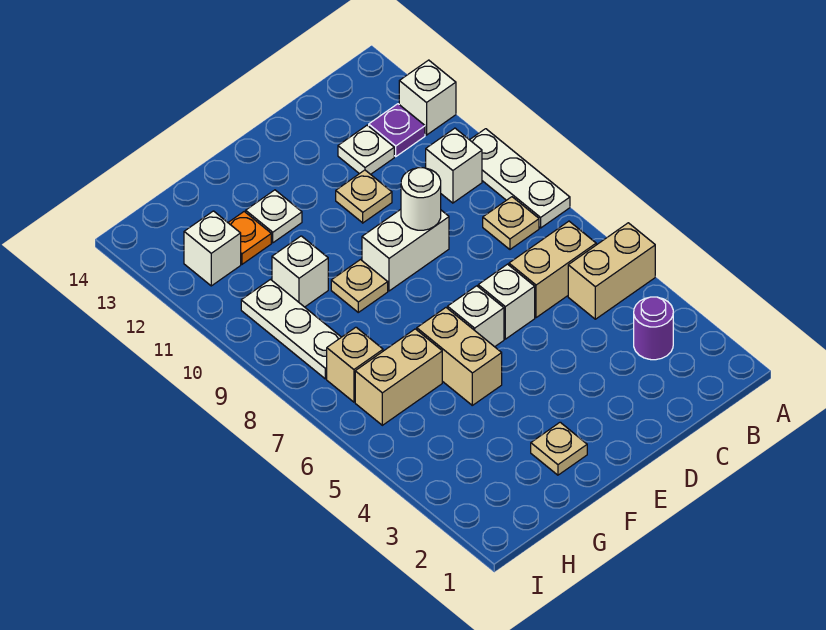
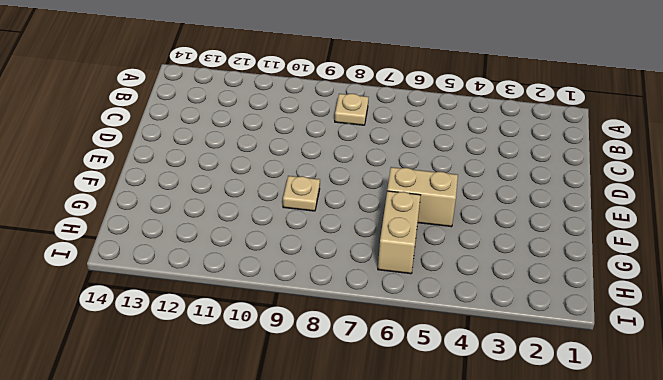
none -> tan 1x2 brick [568,223,655,319]
none -> white 1x3 plate [470,129,570,228]
none -> white 1x1 brick [399,60,456,135]

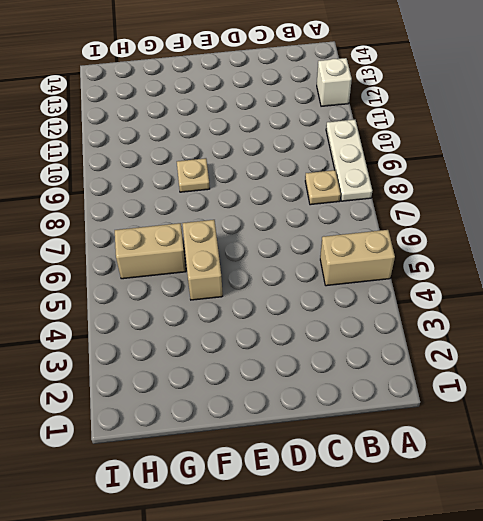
none -> purple 1x1 round brick [634,297,673,360]
none -> tan 1x2 brick [509,221,596,318]
none -> white 1x1 brick [426,128,482,203]

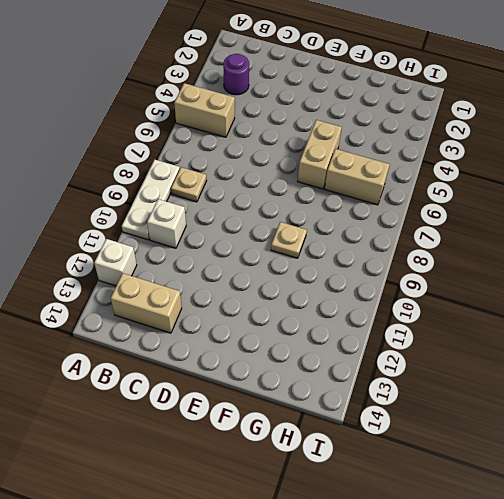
tan 1x2 brick [111,273,182,333] -> tan 1x2 brick moved to [509,221,596,318]
none -> purple 1x1 plate [369,104,425,156]
none -> white 1x1 plate [338,125,394,174]
none -> white 1x1 brick [478,264,535,339]

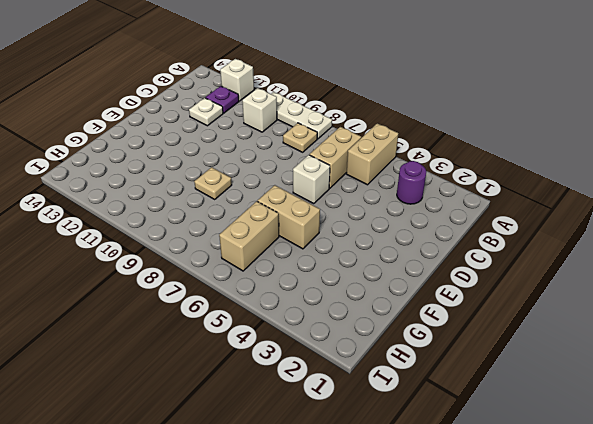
none -> white 1x2 brick [362,209,449,291]
none -> tan 1x1 plate [336,170,392,223]
none -> white 1x1 brick [448,286,504,347]

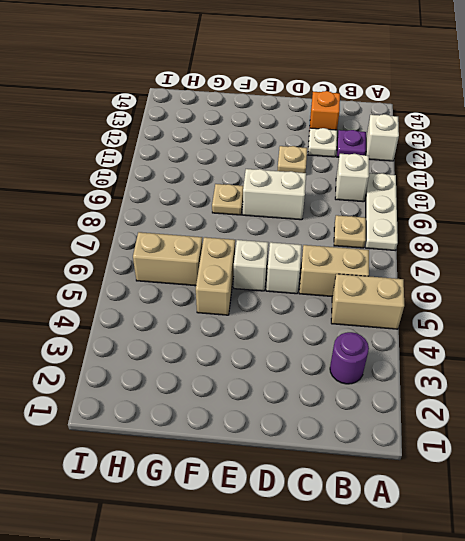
orange 1x1 brick [309,91,340,132] -> none
none -> tan 1x1 plate [531,422,587,475]
none -> white 1x1 plate [246,190,302,243]
none -> white 1x1 brick [272,236,328,307]

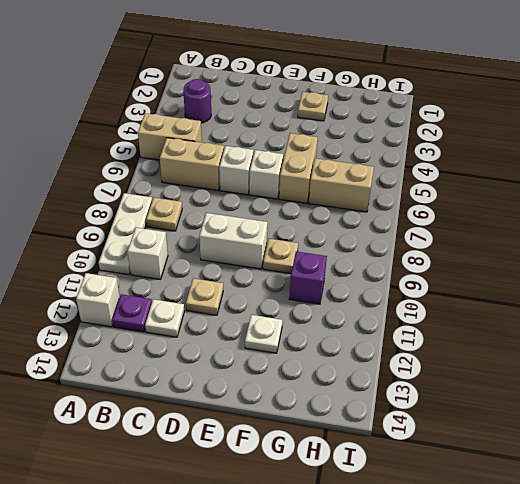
purple 1x1 brick [289,251,327,304] -> white 1x1 brick [272,236,328,307]
none -> orange 1x1 plate [228,212,271,264]
none -> tan 1x1 brick [327,327,383,402]
none -> white 1x3 plate [241,280,341,379]

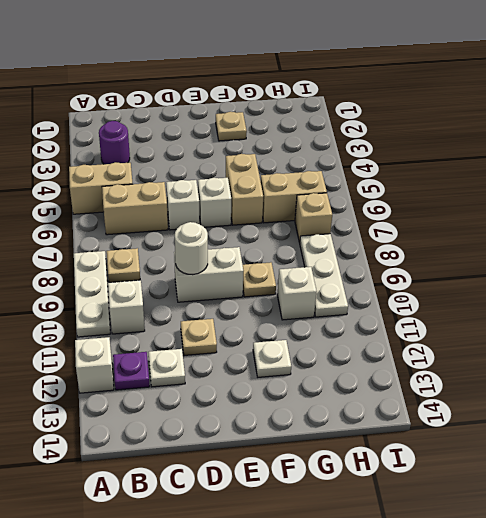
none -> orange 1x1 plate [228,212,271,264]
none -> white 1x1 brick [184,211,241,286]

